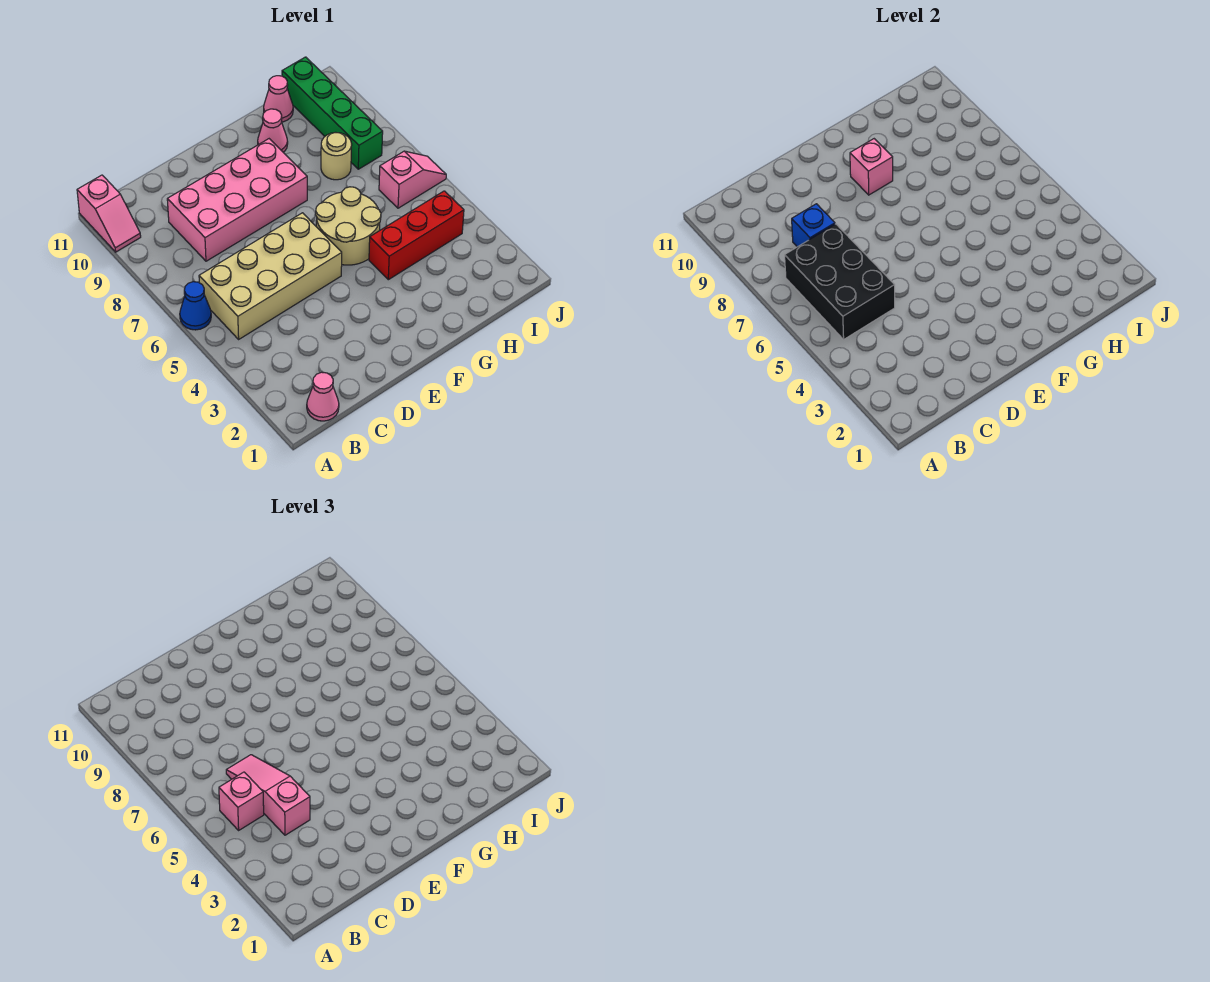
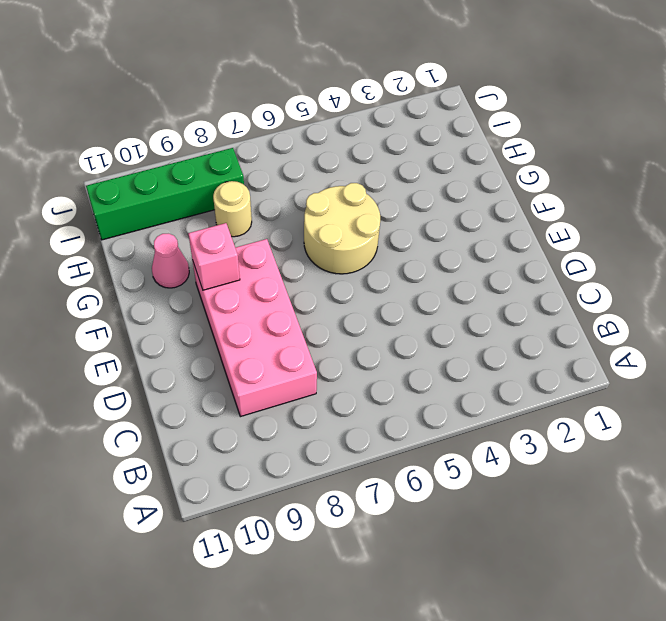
none -> blue 1x1 cone [180,282,211,330]
none -> pink 1x2 slope [77,175,141,252]
none -> pink 1x1 cone [307,372,339,421]

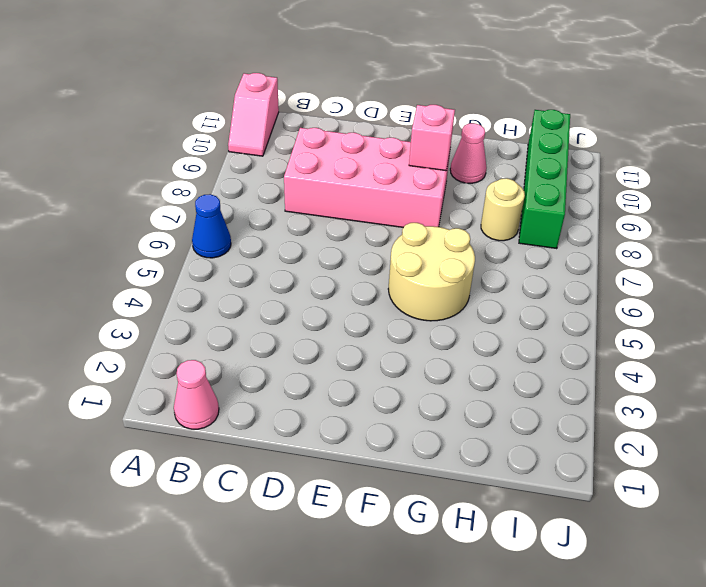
none -> tan 2x4 brick [199,213,342,339]
none -> red 1x3 brick [369,191,464,280]
none -> pink 1x1 cone [264,76,293,122]

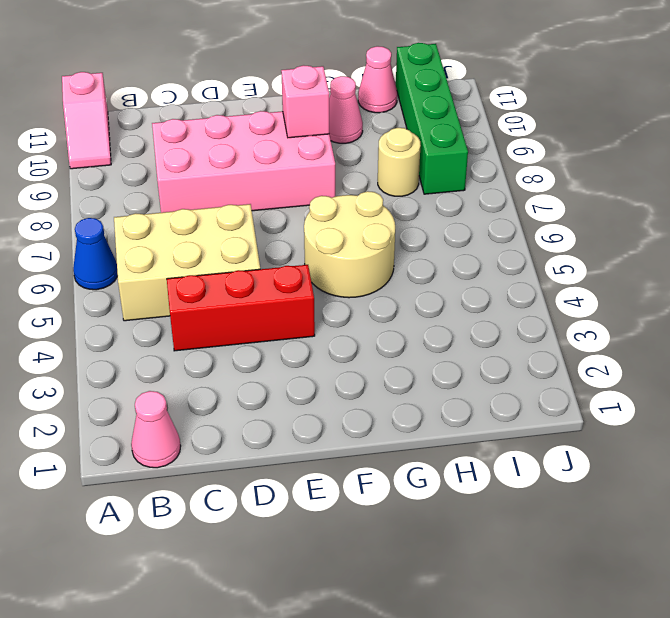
tan 2x3 brick [114,204,260,321] -> tan 2x4 brick [199,213,342,339]
red 1x3 brick [167,265,315,351] -> red 1x3 brick moved to [369,191,464,280]
none -> pink 1x2 slope [379,151,446,208]
none -> black 2x3 brick [785,224,895,339]
none -> blue 1x1 brick [792,204,835,247]

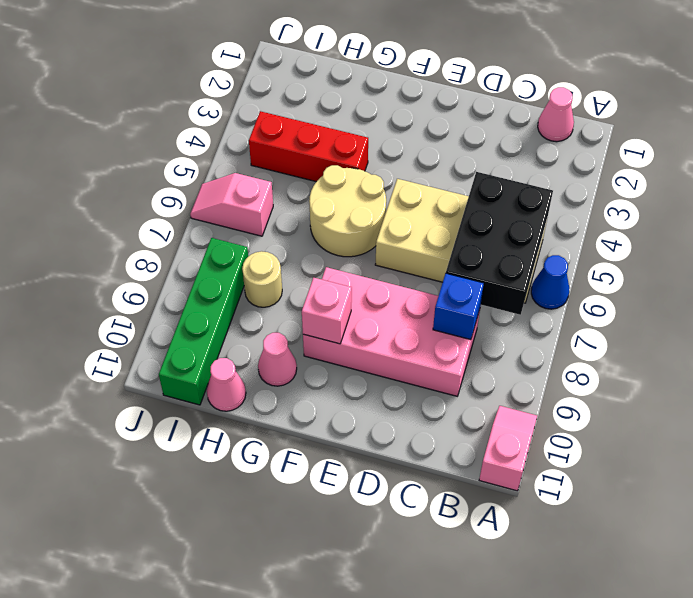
none -> pink 1x1 brick [219,772,264,830]
none -> pink 1x3 slope [226,755,310,835]

